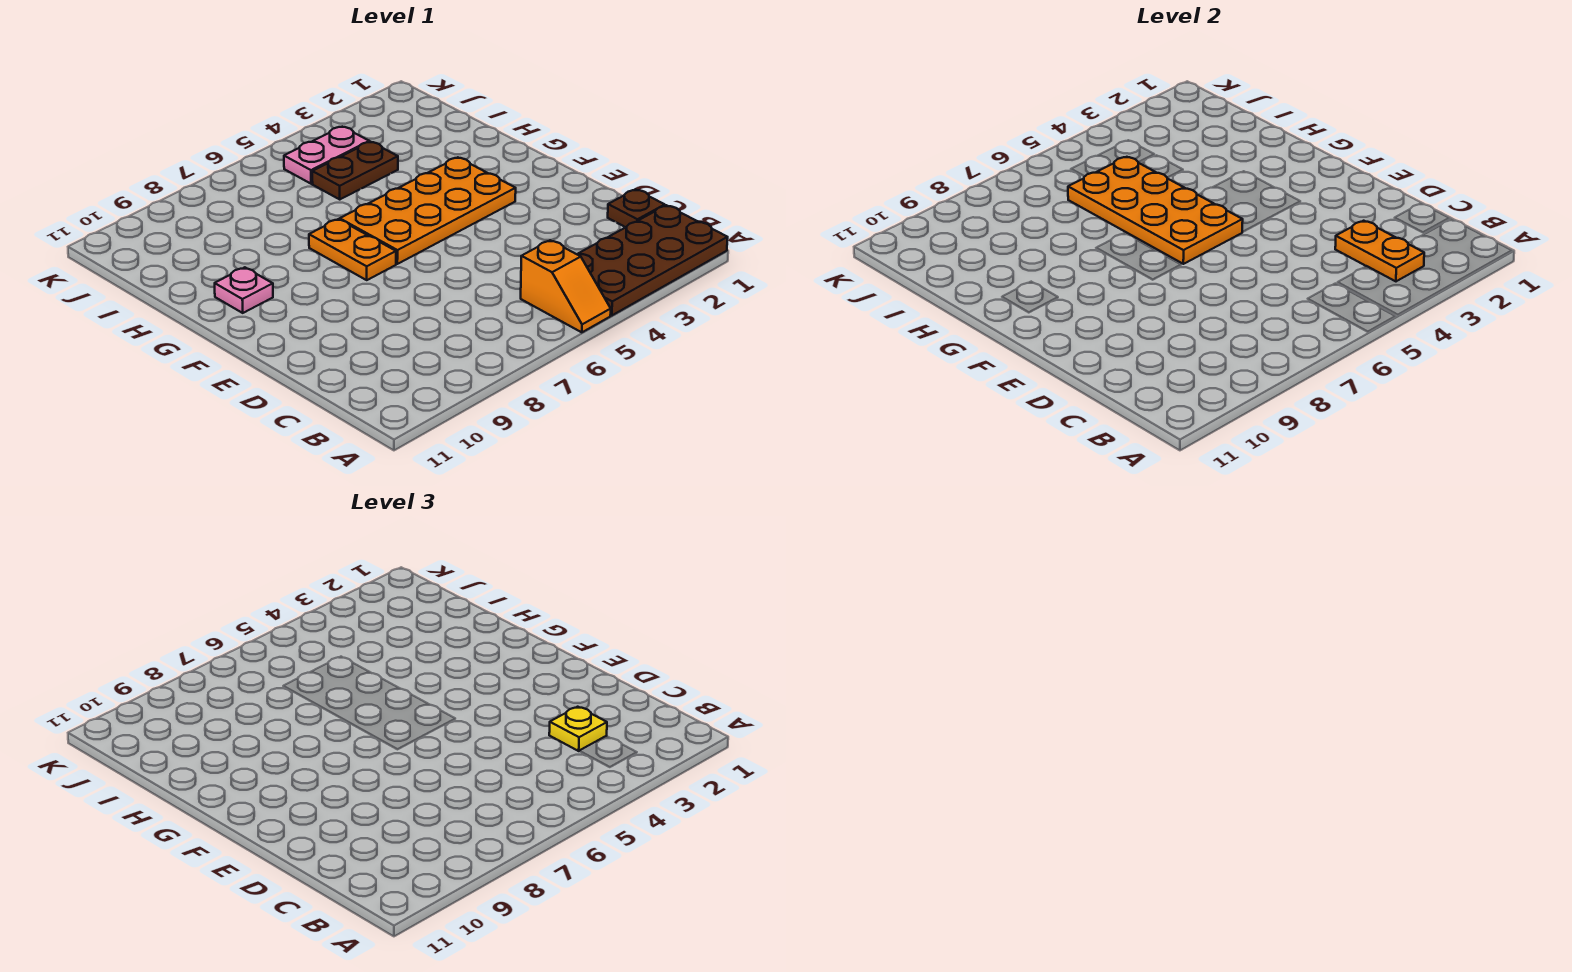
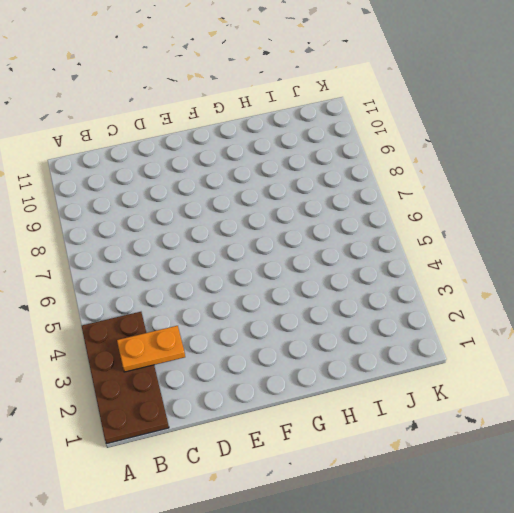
none -> orange 1x2 slope [521,240,611,332]
none -> brown 1x1 plate [608,189,665,227]

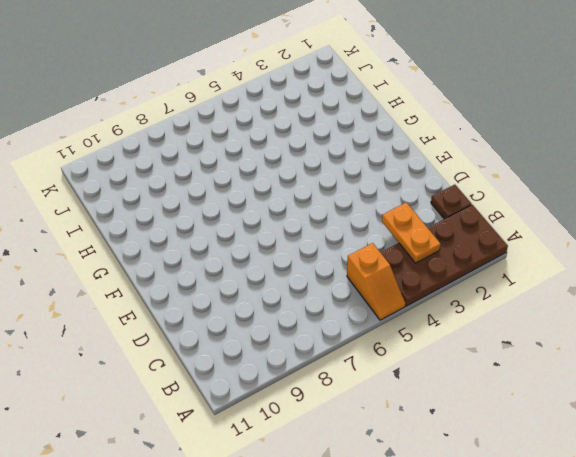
none -> orange 2x4 plate [340,157,516,264]
none -> orange 1x2 plate [309,219,396,280]

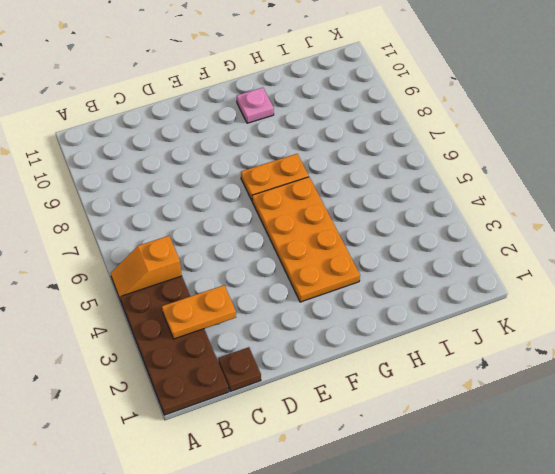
none -> brown 1x2 plate [312,142,398,199]
none -> pink 1x2 plate [284,127,369,184]

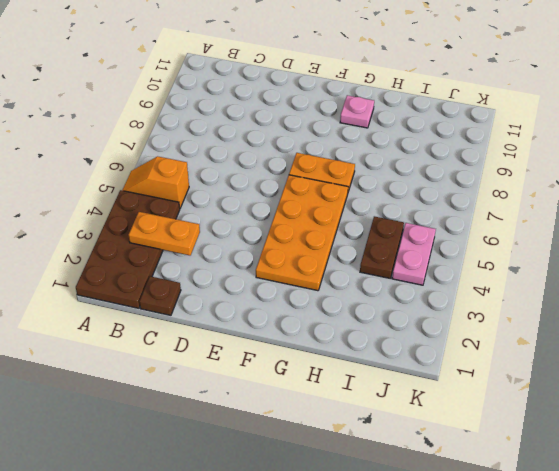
none -> orange 2x4 plate [1068,157,1243,264]
none -> yellow 1x1 plate [549,707,607,751]

